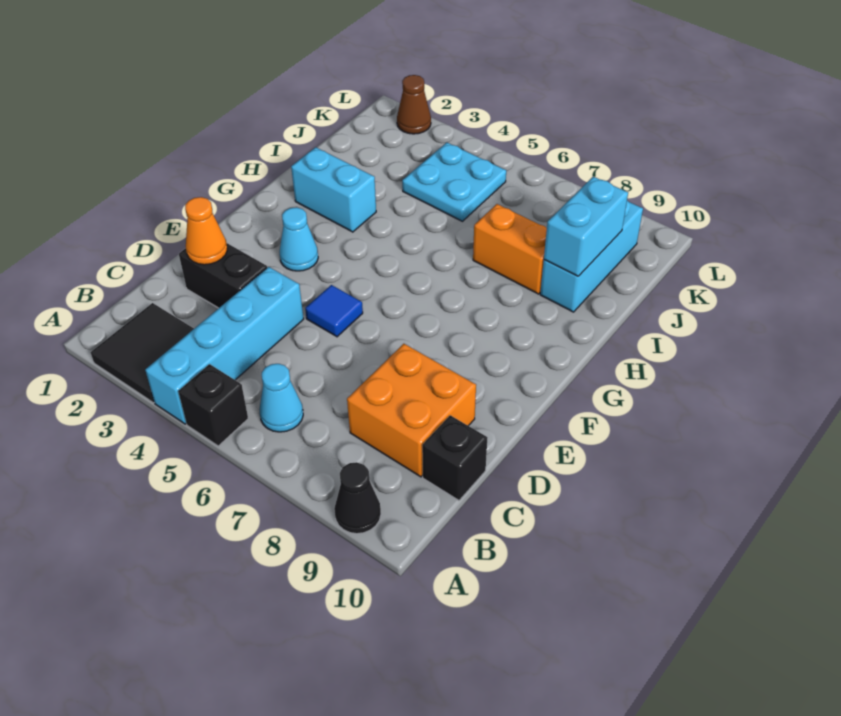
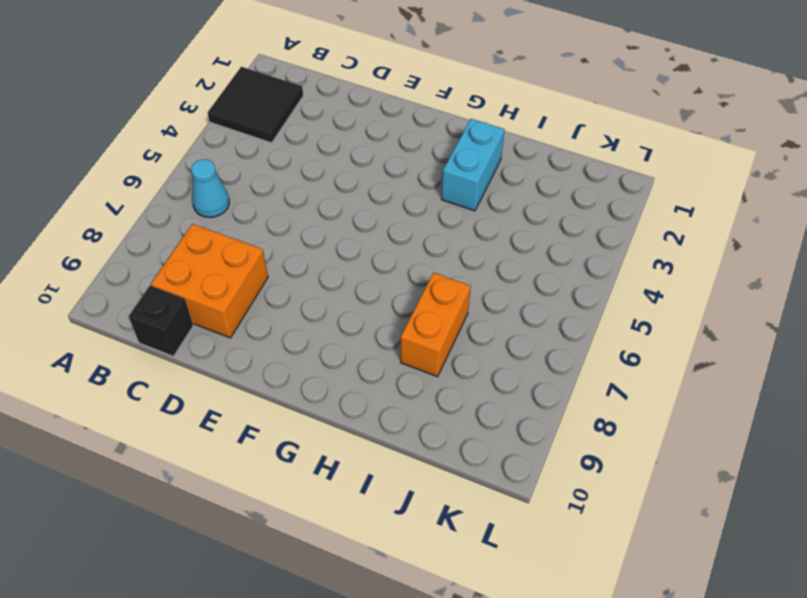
none -> cyan 1x4 brick [145,267,304,424]
none -> black 1x1 brick [178,364,248,446]
none -> black 1x1 cone [334,462,381,534]

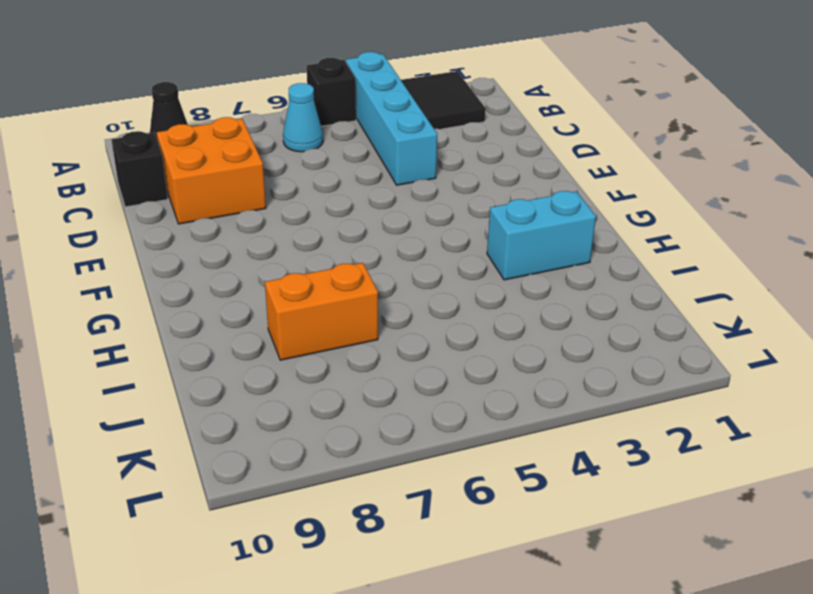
none -> black 1x2 brick [179,243,267,308]
none -> blue 1x1 tile [305,285,363,337]
none -> cyan 1x1 cone [280,207,318,271]

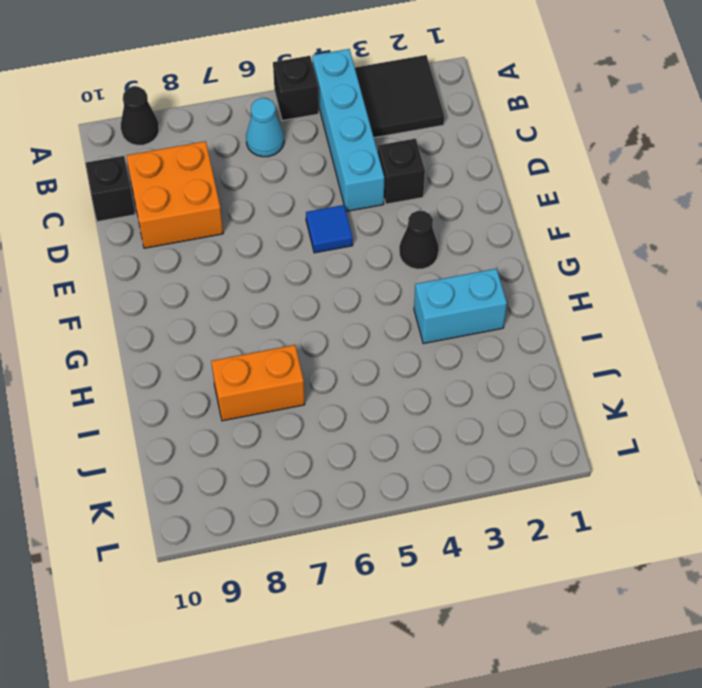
black 1x1 brick [378,138,425,204] -> black 1x2 brick [179,243,267,308]
black 1x1 cone [399,211,439,269] -> cyan 1x1 cone [280,207,318,271]
none -> cyan 1x3 brick [540,201,643,312]
none -> cyan 2x2 plate [402,143,506,221]
none -> brown 1x1 cone [397,75,431,134]

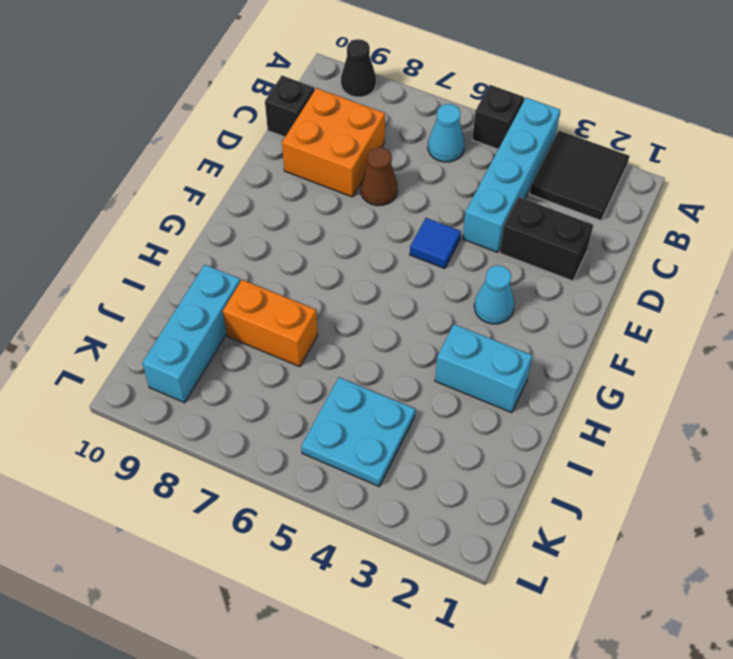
brown 1x1 cone [361,147,398,206] -> brown 1x1 cone moved to [397,75,431,134]
none -> orange 1x1 cone [185,197,227,265]
none -> cyan 1x2 brick [544,177,628,276]

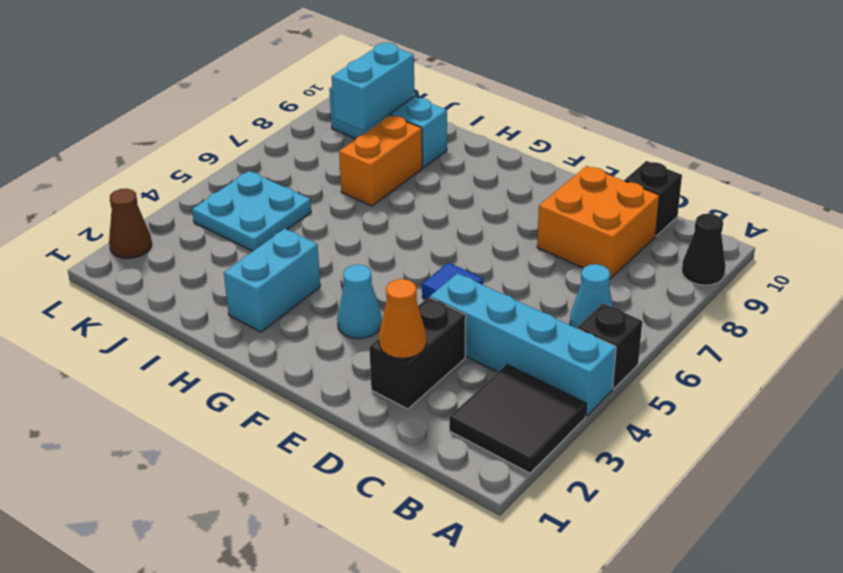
cyan 1x2 brick [332,43,415,131] -> cyan 1x2 brick turned to [544,177,628,276]

